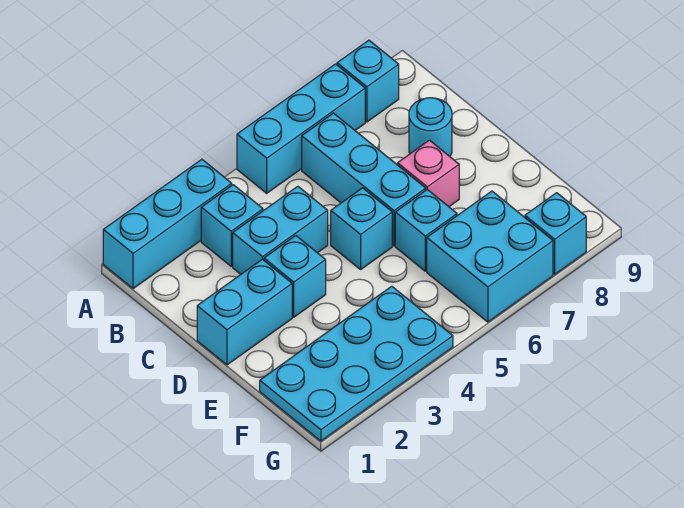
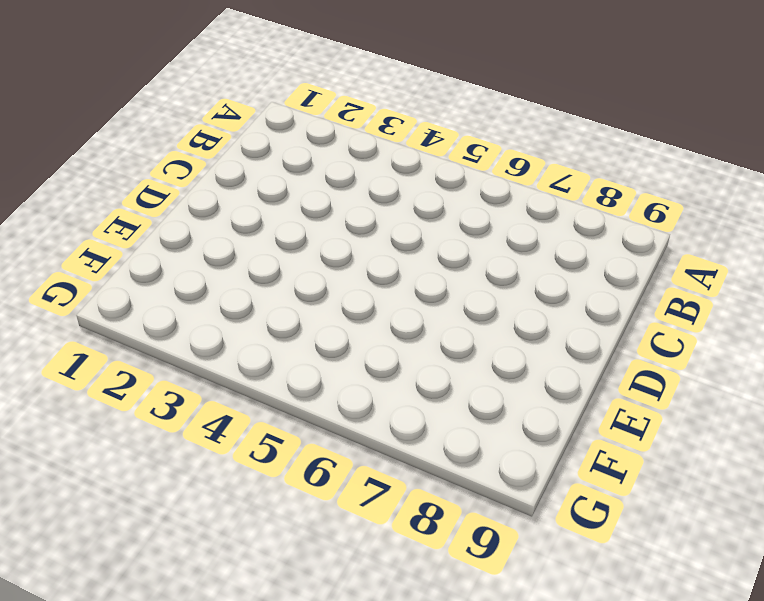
none -> cyan 1x3 brick [103,159,232,289]
none -> cyan 1x3 brick [237,64,365,193]
none -> cyan 1x1 brick [337,40,399,122]

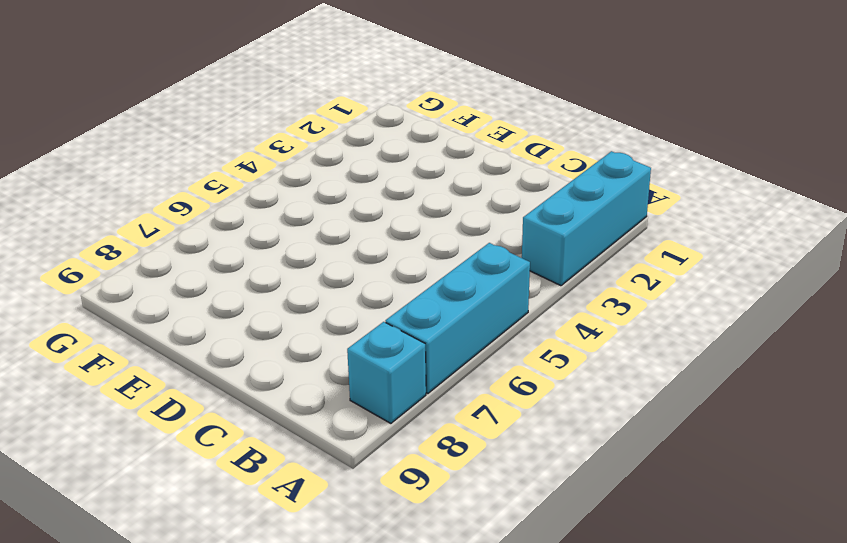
none -> cyan 1x1 brick [201,185,263,266]
none -> cyan 1x3 brick [302,113,426,246]
none -> cyan 1x2 brick [233,186,328,274]

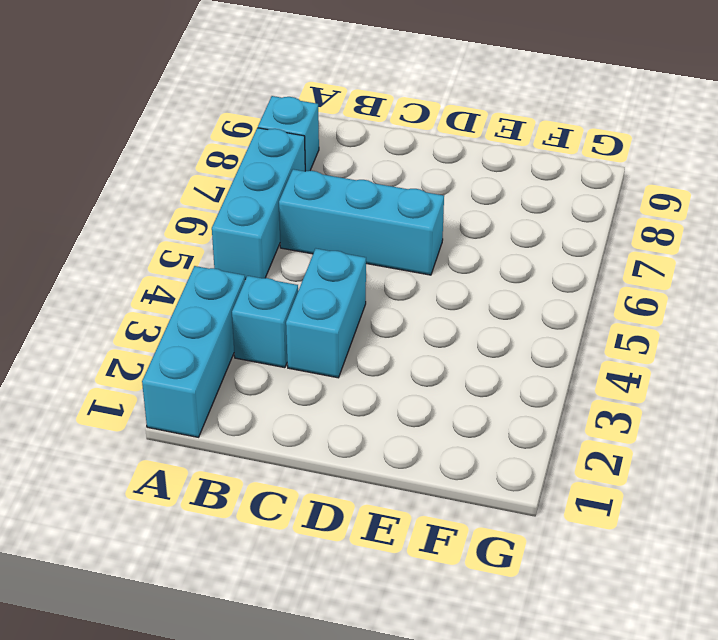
none -> cyan 1x1 round brick [409,98,452,156]
none -> cyan 1x2 brick [197,259,292,365]
none -> cyan 1x1 brick [264,236,326,317]

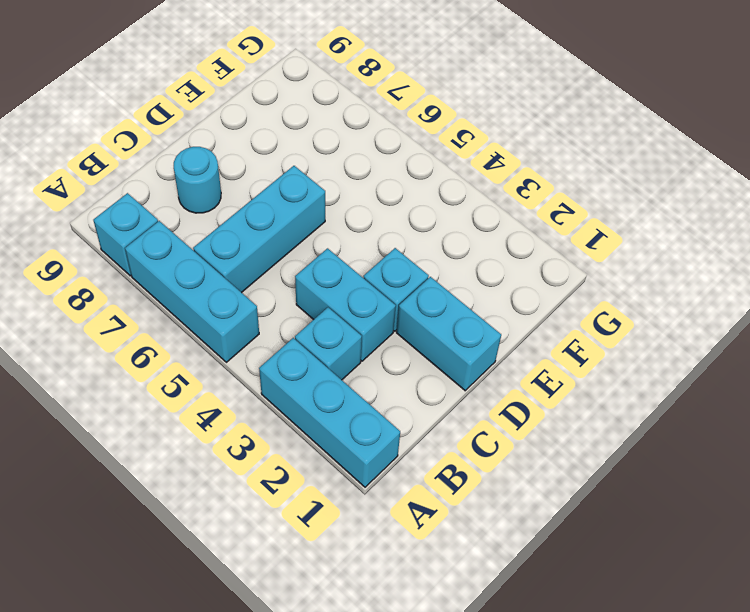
none -> cyan 1x1 brick [331,188,392,270]
none -> pink 1x1 brick [398,140,459,207]
none -> cyan 1x1 brick [395,190,457,271]

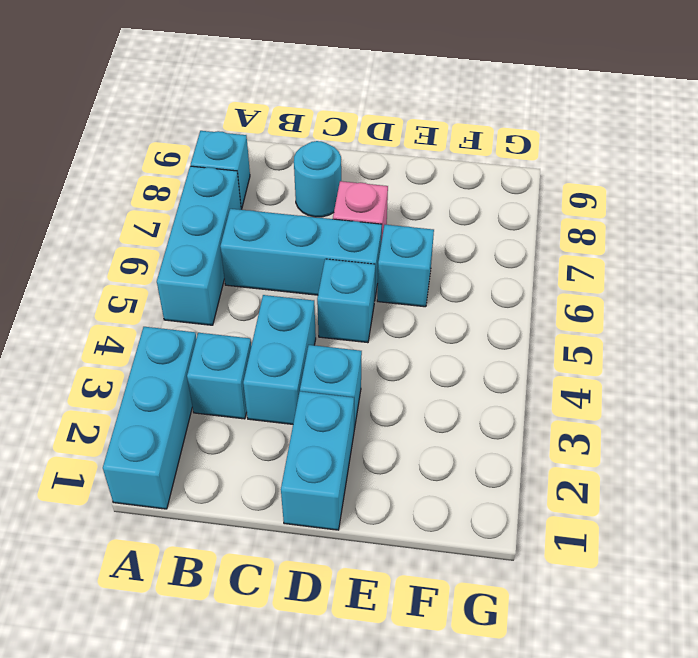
none -> cyan 2x4 plate [260,286,453,441]
none -> cyan 2x2 brick [427,191,553,322]
none -> cyan 1x1 brick [525,193,586,274]

